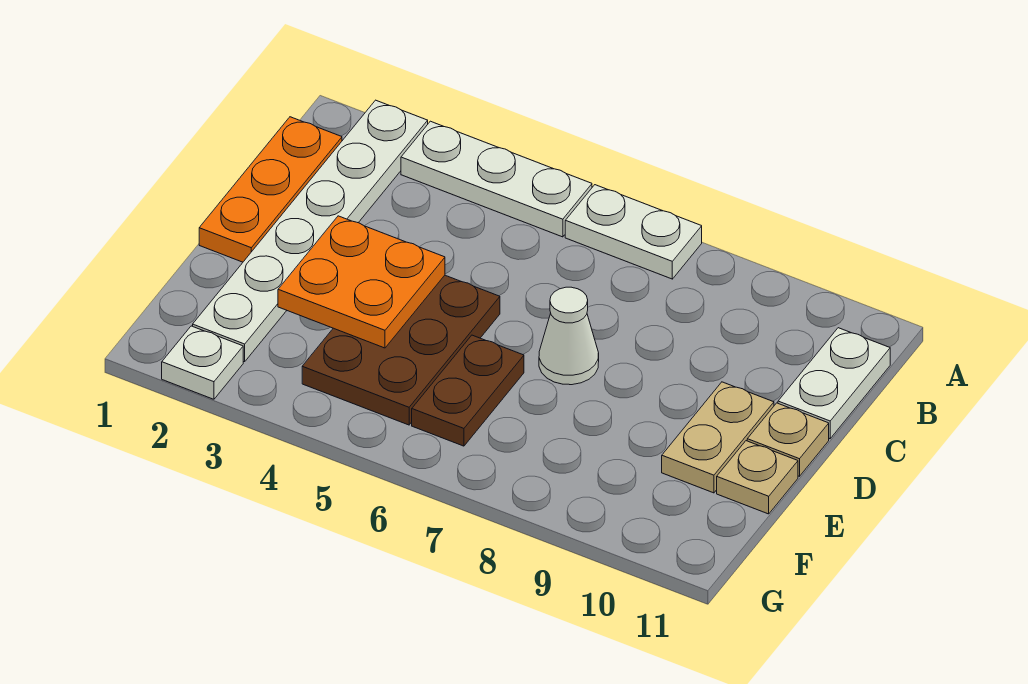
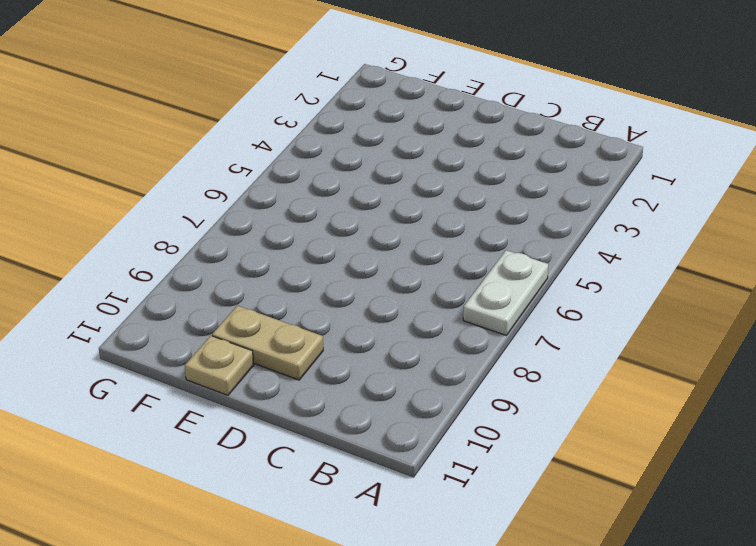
none -> white 1x6 plate [193,100,428,362]
none -> white 1x3 plate [401,121,592,237]
none -> orange 1x3 plate [199,117,342,262]

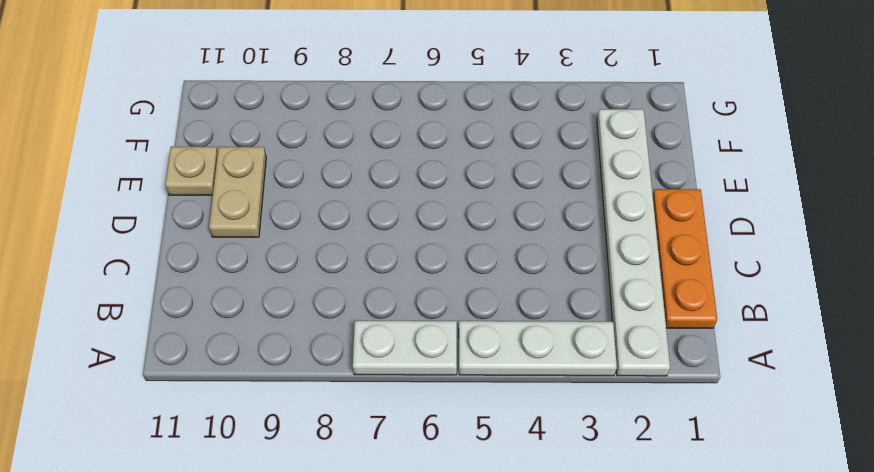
none -> white 1x2 plate [778,328,890,439]
none -> brown 2x3 plate [302,275,500,425]
none -> white 1x1 cone [539,287,599,385]

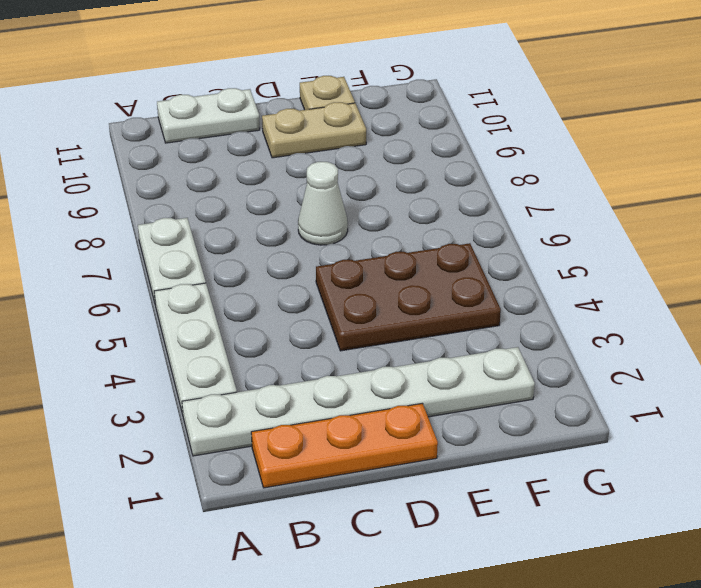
none -> tan 1x1 plate [747,403,829,476]
none -> brown 1x2 plate [412,335,524,446]
none -> white 1x1 plate [162,326,243,399]

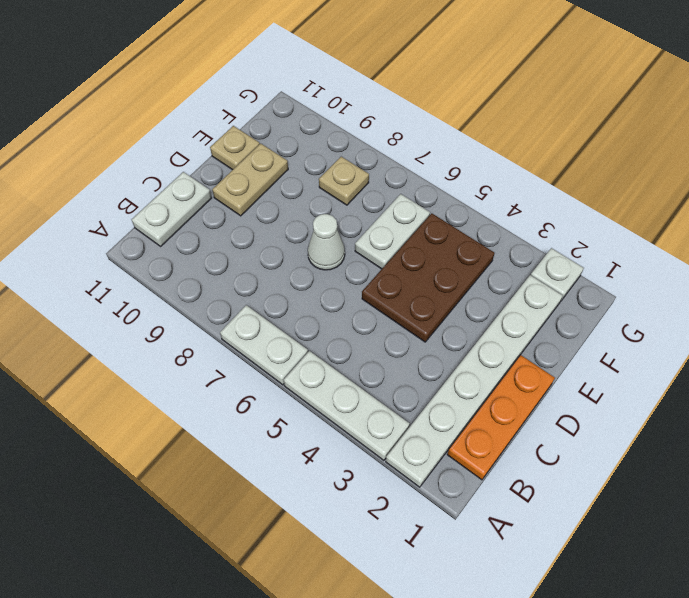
white 1x2 plate [355,194,430,269] -> brown 1x2 plate [412,335,524,446]
tan 1x1 plate [319,157,369,205] -> tan 1x1 plate moved to [747,403,829,476]
none -> orange 2x2 plate [278,216,445,348]

